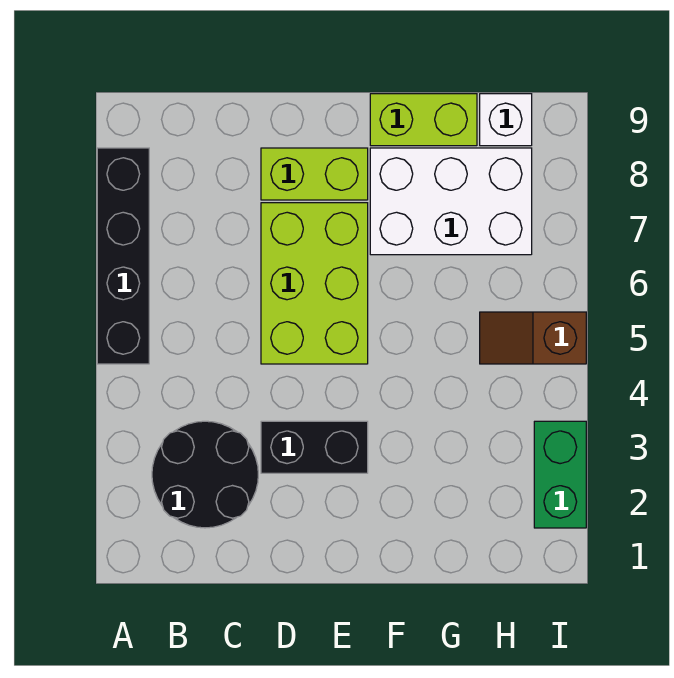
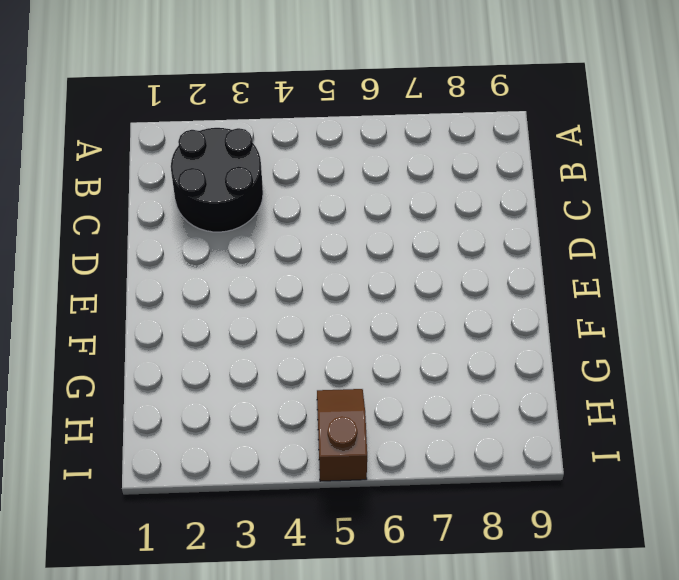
none -> black 1x4 brick [97,148,149,364]
none -> black 1x2 brick [261,421,368,473]

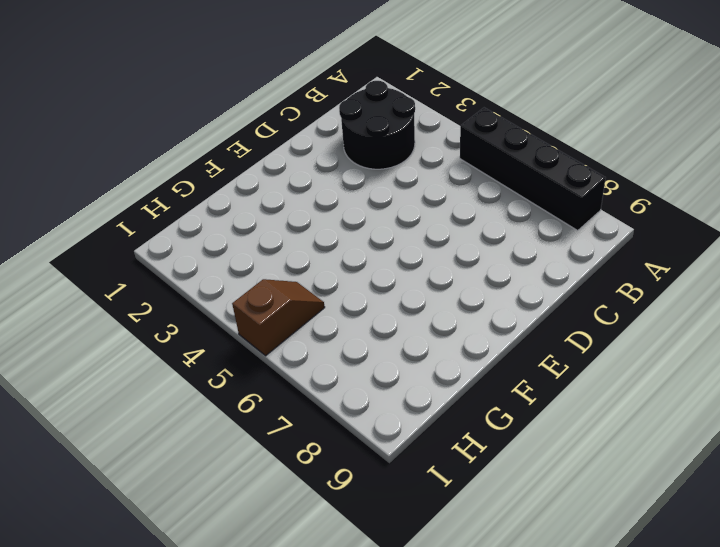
none -> black 1x2 brick [261,421,368,473]
none -> lime 2x3 brick [261,203,368,364]

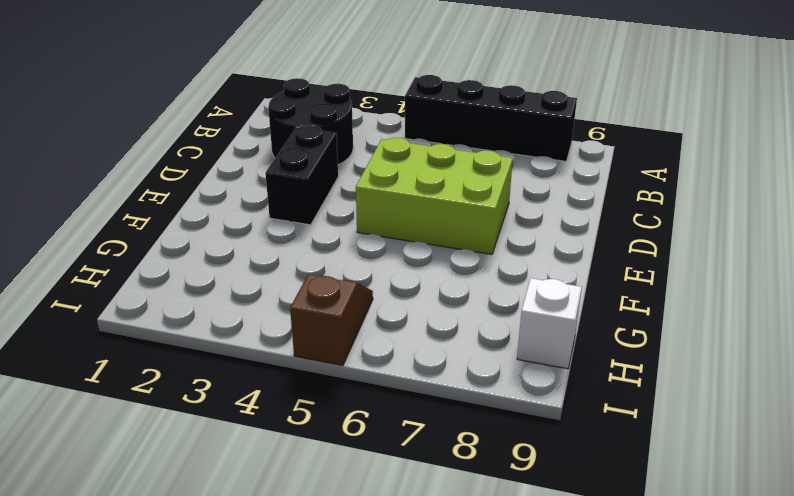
none -> lime 1x2 brick [261,148,368,200]
none -> white 2x3 brick [370,148,532,255]

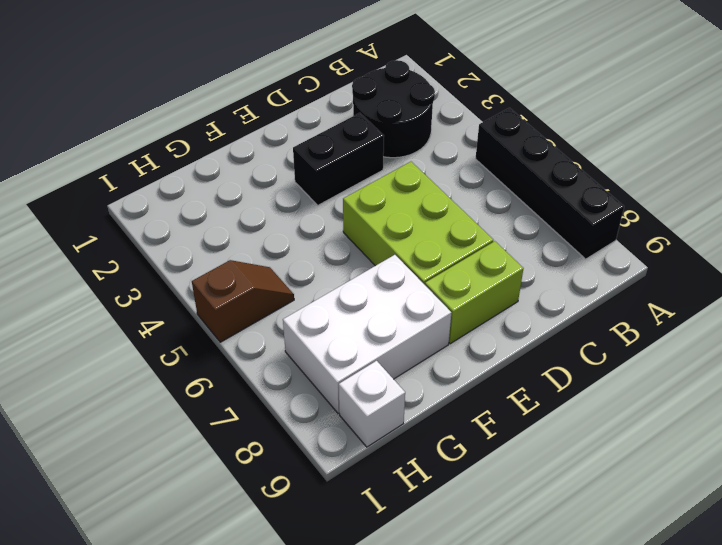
none -> lime 1x2 brick [370,94,477,146]
none -> green 1x2 brick [534,421,586,528]

